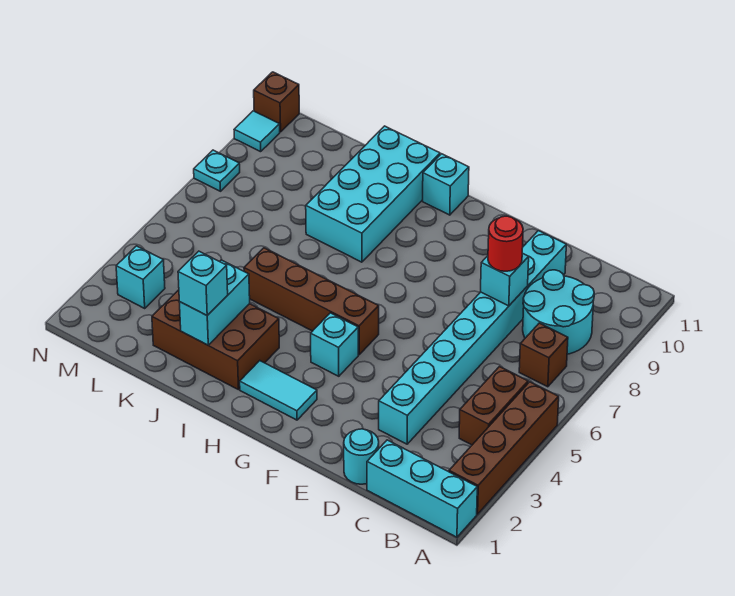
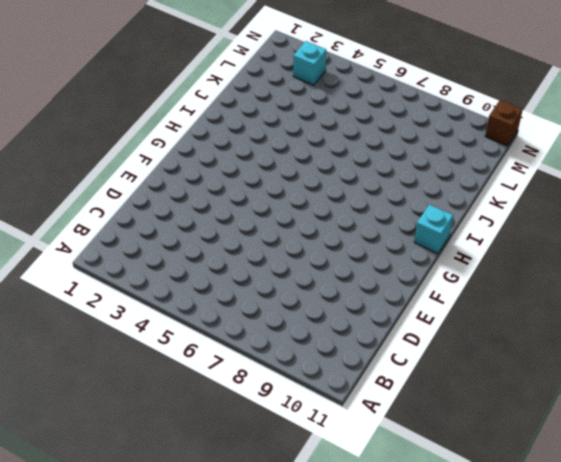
none -> cyan 1x3 brick [367,440,477,537]
none -> brown 1x4 brick [449,382,559,514]
none -> brown 1x2 brick [459,367,528,445]

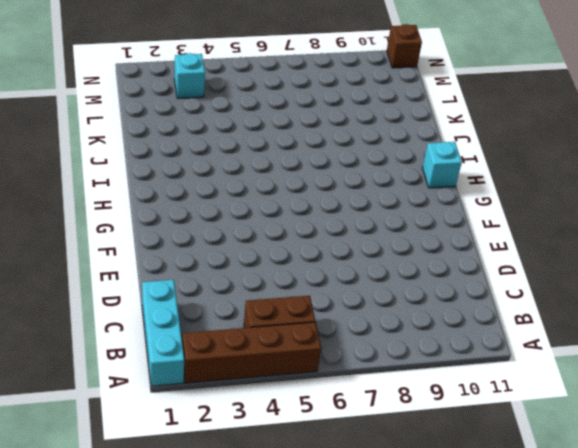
none -> brown 1x1 brick [519,323,568,387]
none -> cyan 2x2 round brick [523,270,594,354]
none -> cyan 1x1 round brick [344,429,379,484]

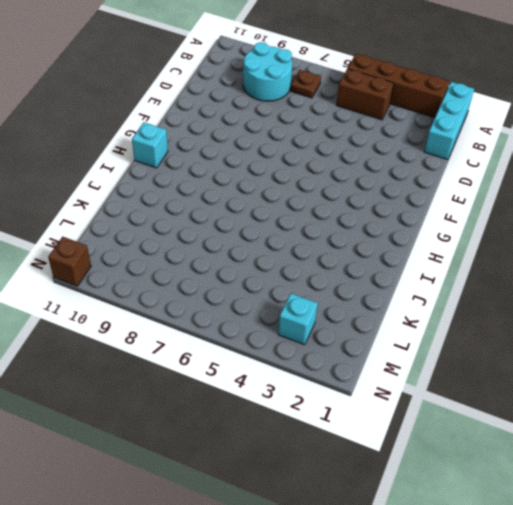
brown 1x1 plate [290,70,321,98] -> brown 1x1 brick [519,323,568,387]
none -> cyan 1x1 round brick [344,429,379,484]
none -> cyan 1x8 brick [379,231,566,444]
none -> cyan 1x2 tile [240,361,317,420]

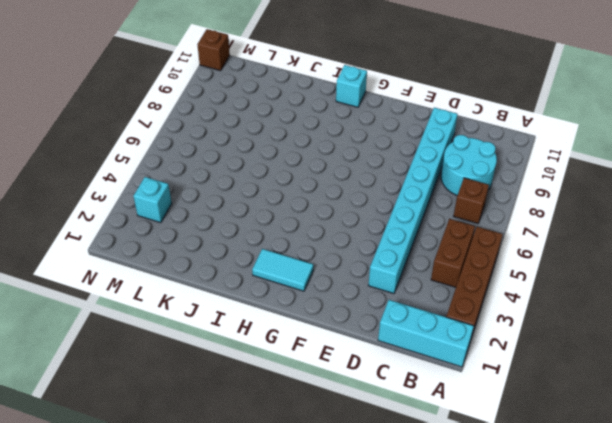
none -> cyan 1x1 round brick [344,429,379,484]
none -> cyan 1x1 brick [311,313,358,376]
none -> brown 1x4 brick [244,248,379,355]

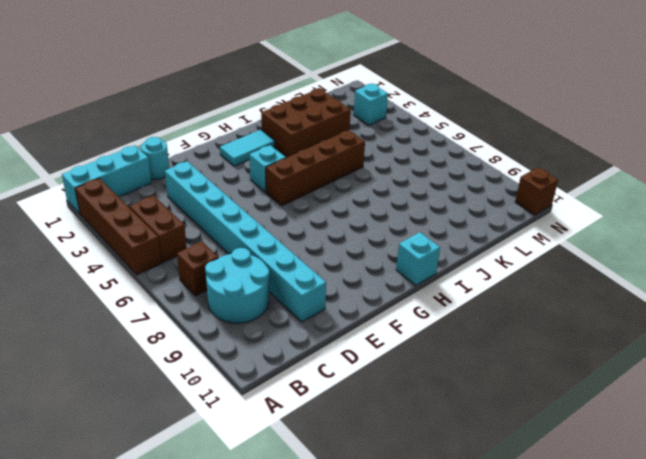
none -> cyan 2x4 brick [306,126,440,262]
none -> cyan 1x1 plate [194,150,240,191]
none -> cyan 1x1 tile [234,111,280,152]

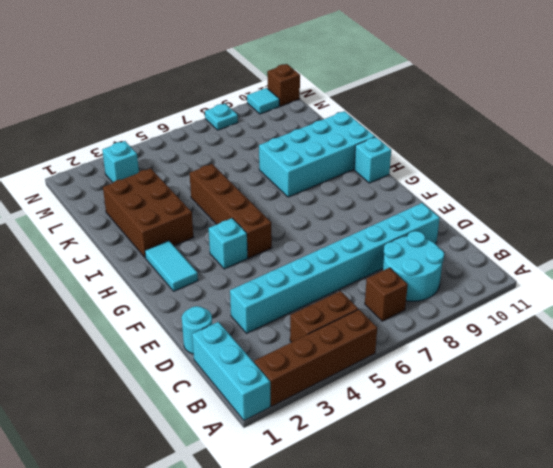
none -> cyan 1x1 brick [481,253,529,306]
none -> cyan 1x2 brick [179,260,250,345]
none -> red 1x1 round brick [488,216,523,271]

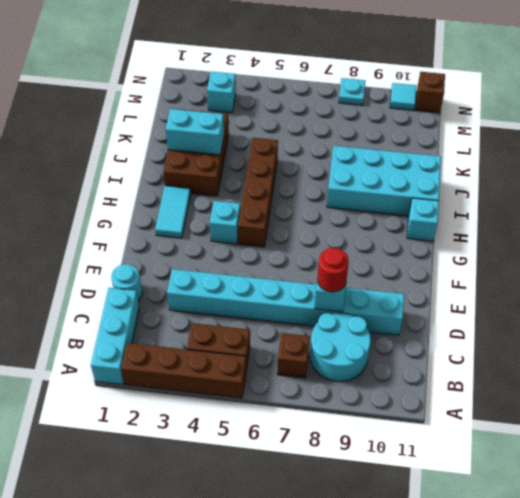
none -> cyan 1x1 brick [178,251,228,315]

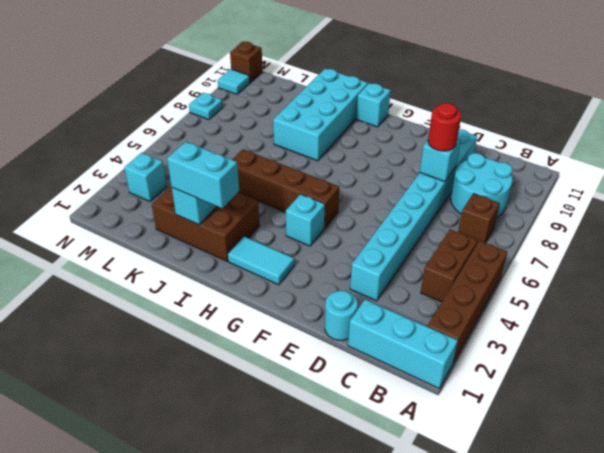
cyan 1x2 brick [167,142,239,208] -> cyan 1x1 brick [178,251,228,315]

